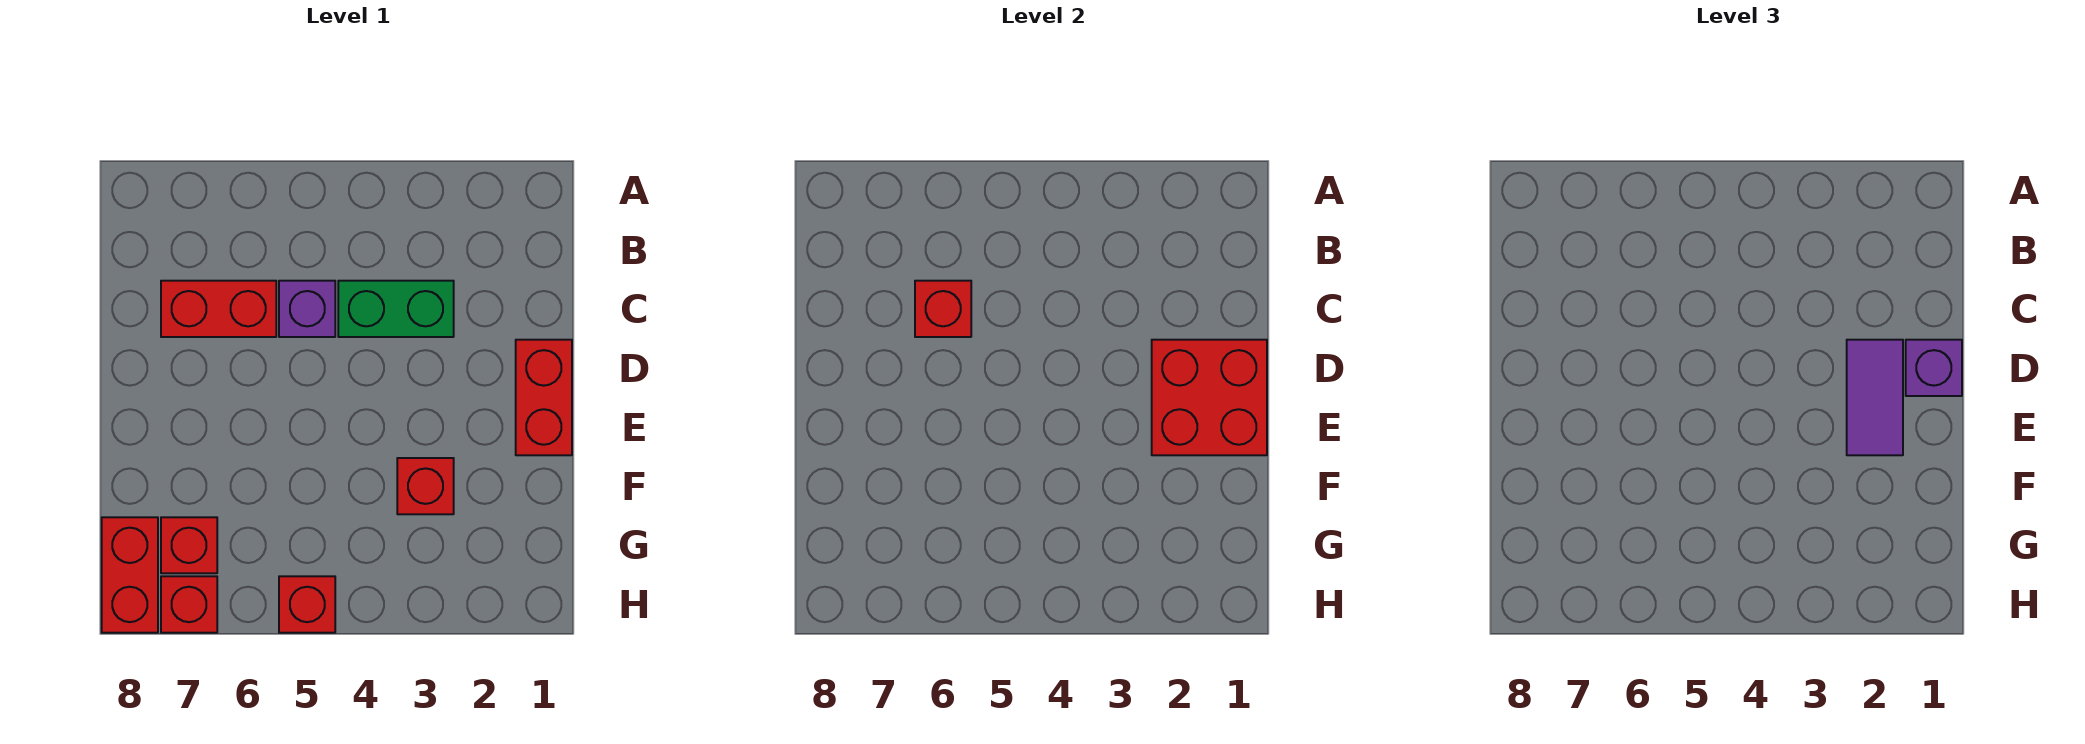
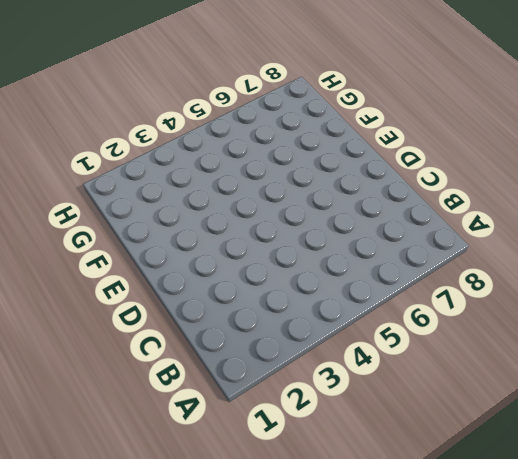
none -> green 1x2 brick [338,281,454,337]
none -> purple 1x1 brick [279,281,335,337]
none -> red 1x2 brick [161,281,276,337]

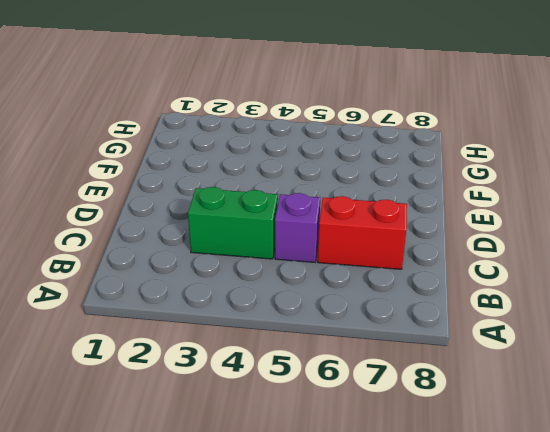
none -> red 1x2 brick [516,340,572,455]
none -> red 1x1 brick [397,458,454,514]
none -> red 1x1 brick [161,517,217,573]

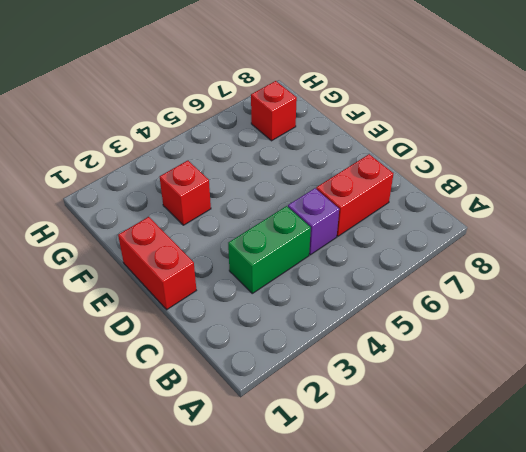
none -> red 1x2 brick [102,517,158,633]
none -> red 1x1 brick [279,576,335,633]
none -> red 1x1 brick [161,576,217,633]

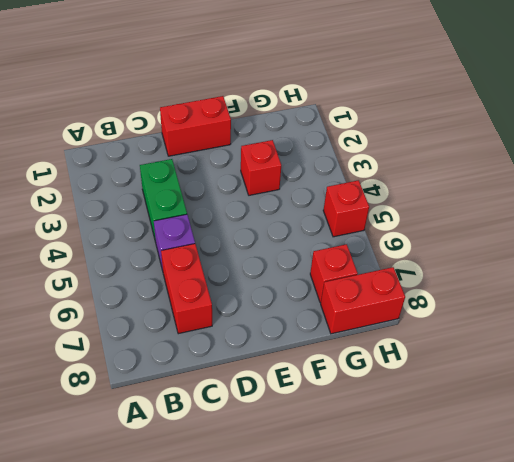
none -> red 1x1 brick [161,576,217,633]
none -> red 1x1 brick [915,281,971,337]
none -> red 2x2 brick [1152,340,1267,455]

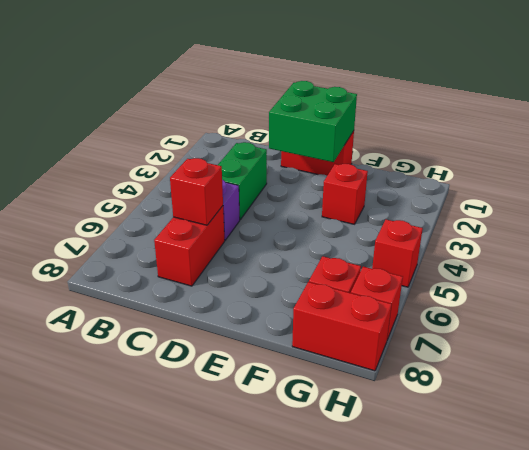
green 2x2 brick [269,81,357,162] -> red 2x2 brick [1152,340,1267,455]
none -> purple 1x1 brick [1906,340,1962,396]
none -> purple 1x2 tile [1847,340,1903,455]

